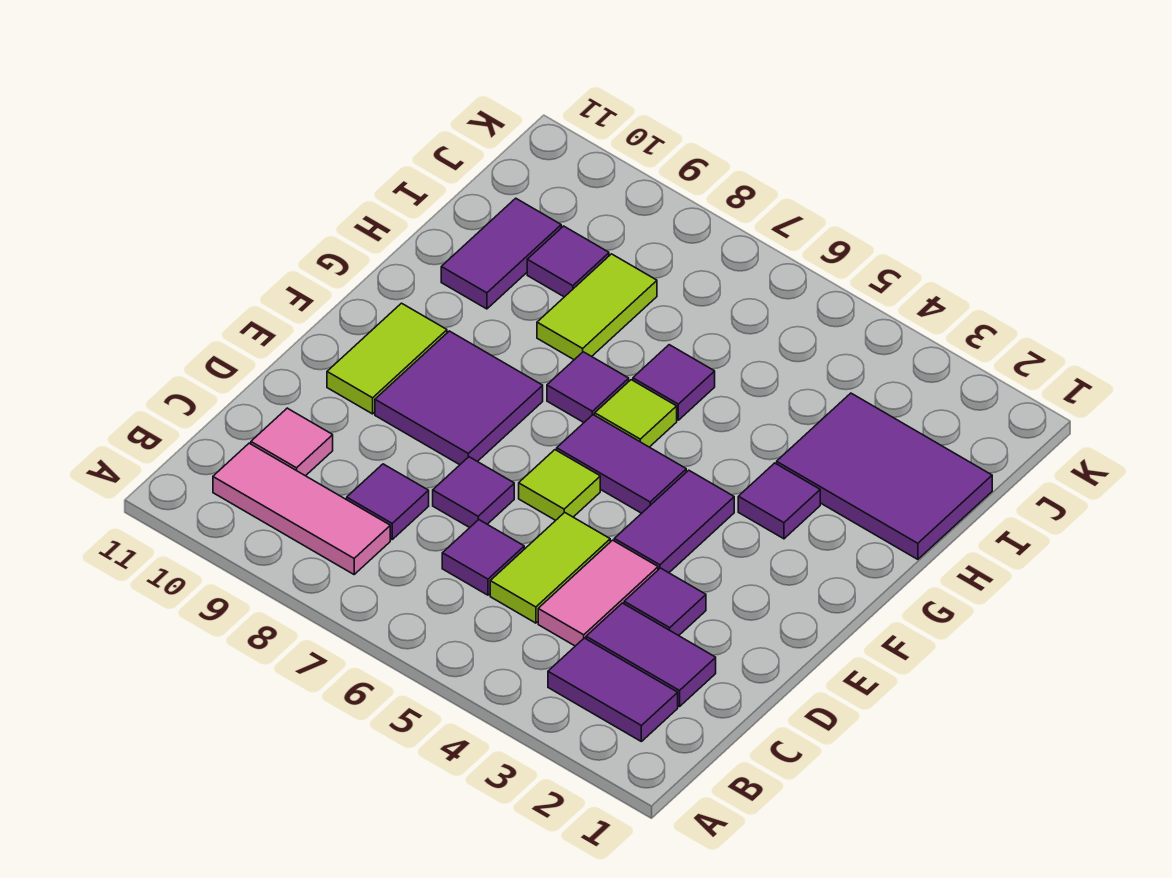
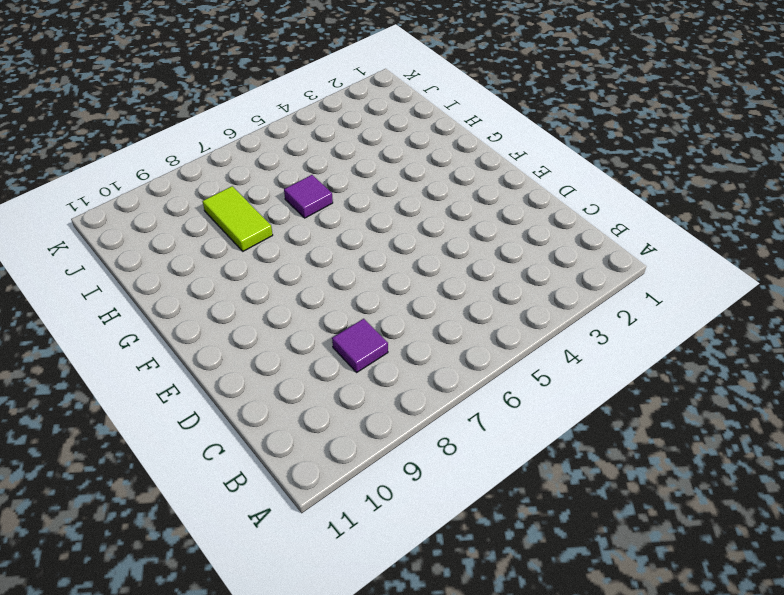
none -> purple 1x2 tile [548,638,678,741]
none -> pink 1x3 tile [213,443,390,574]
none -> purple 1x2 tile [586,603,716,707]

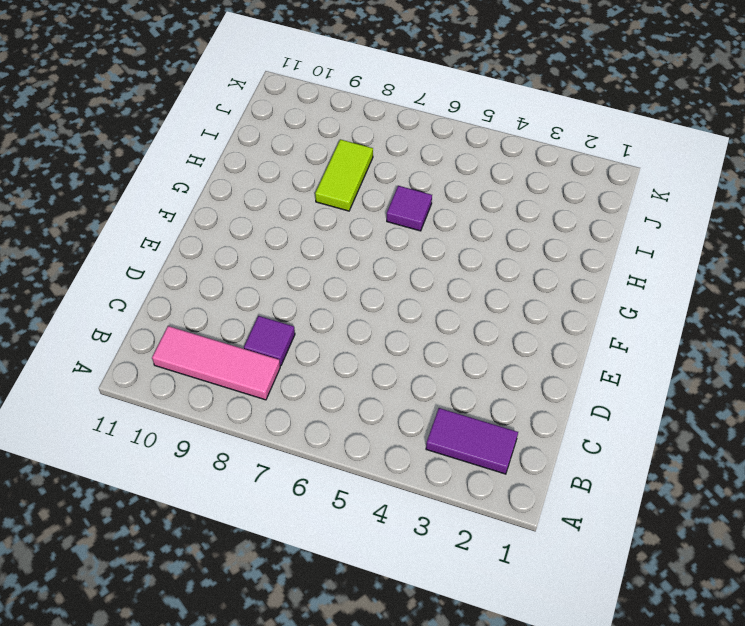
none -> purple 1x2 tile [586,603,716,707]
none -> pink 1x2 tile [538,540,658,646]
none -> lime 1x2 tile [490,512,610,623]

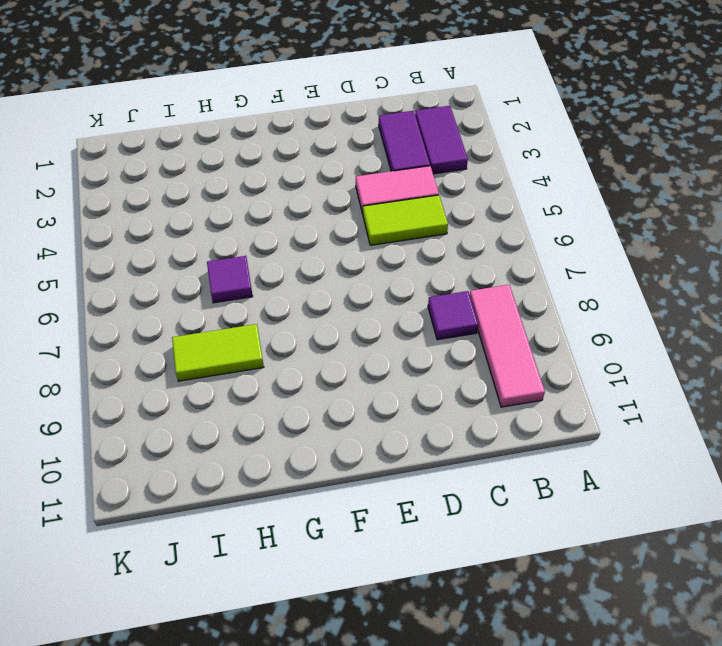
none -> purple 1x1 tile [442,520,524,595]
none -> pink 1x1 tile [251,408,333,476]
none -> purple 1x1 tile [624,568,706,636]

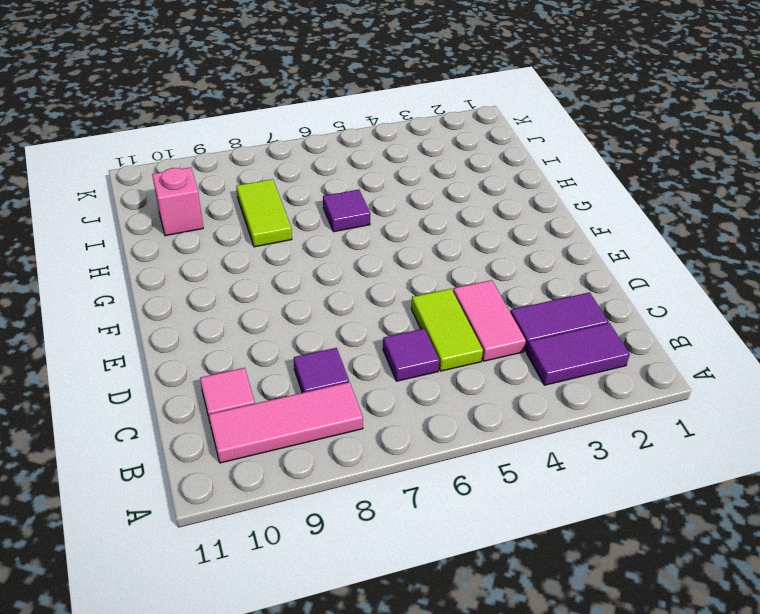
pink 1x1 brick [152,167,203,236] -> purple 1x2 tile [441,198,561,309]
none -> purple 1x1 tile [624,568,706,636]
none -> purple 1x1 tile [433,457,514,528]
none -> purple 1x2 tile [614,470,734,573]

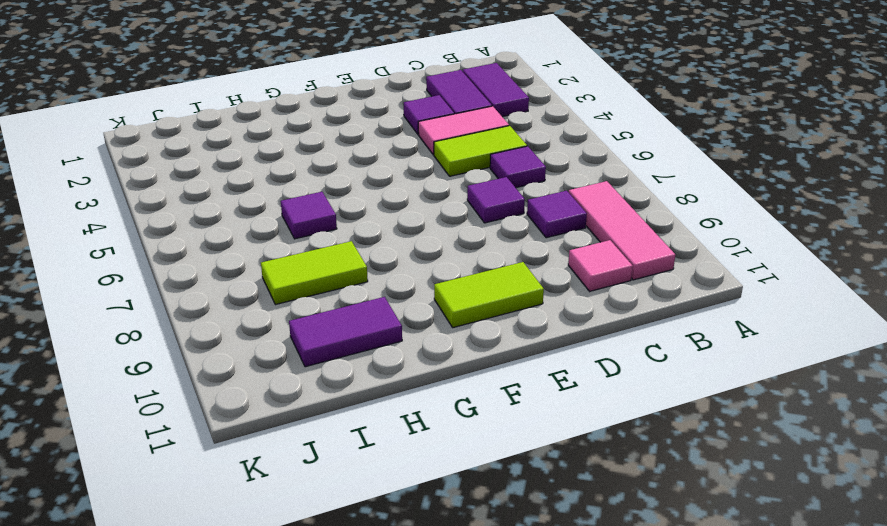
none -> purple 1x2 tile [614,470,734,573]
none -> lime 1x1 tile [519,450,600,520]
none -> purple 2x2 tile [375,331,543,465]

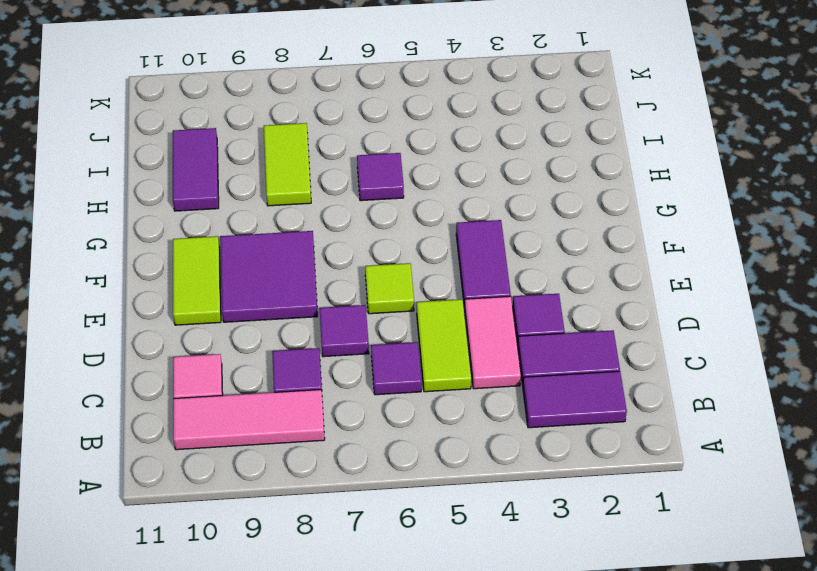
none -> purple 1x2 tile [557,415,686,513]
none -> purple 1x1 tile [738,463,820,539]
none -> lime 1x1 tile [595,380,677,447]

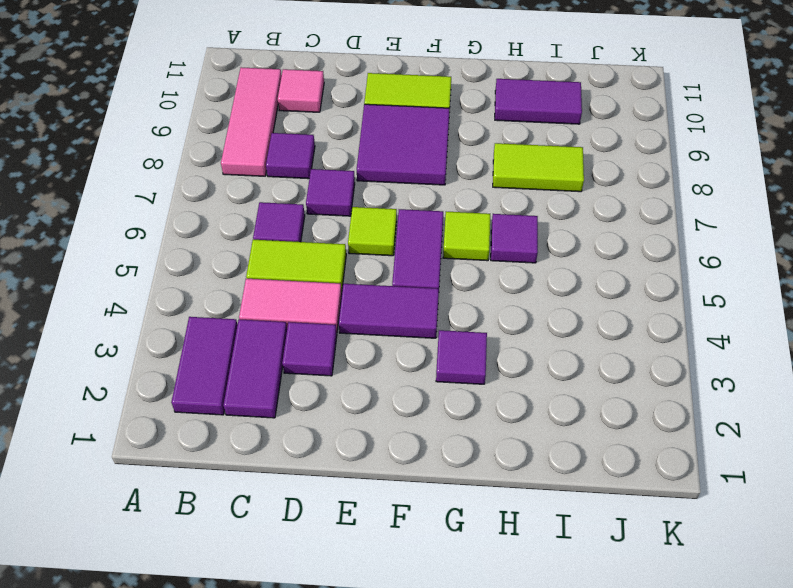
none -> purple 1x1 tile [547,352,629,422]
none -> purple 2x3 tile [777,393,992,559]
none -> purple 1x1 tile [527,226,609,297]

